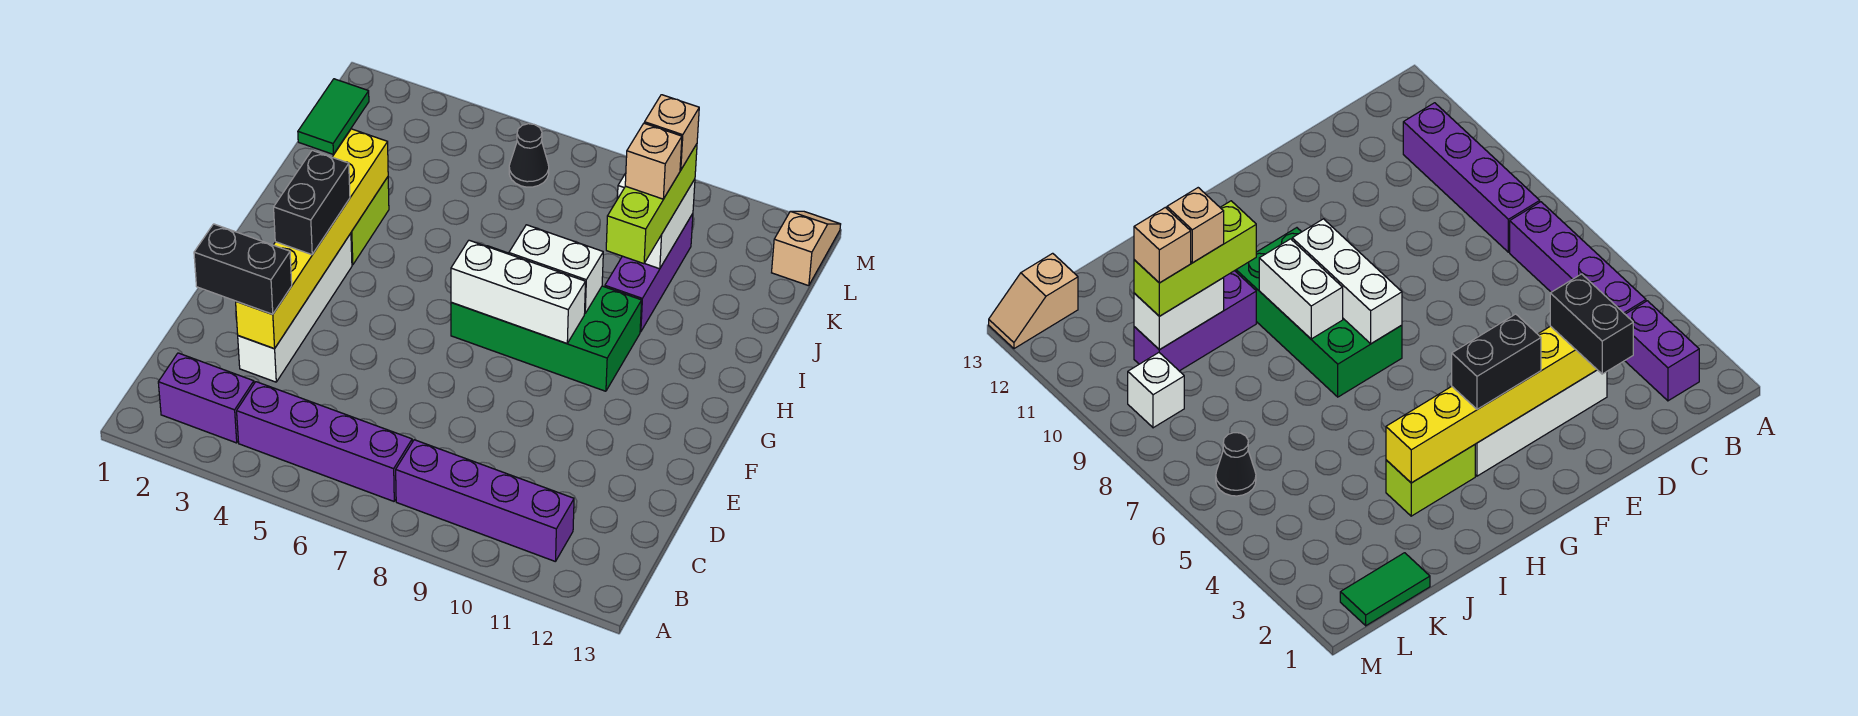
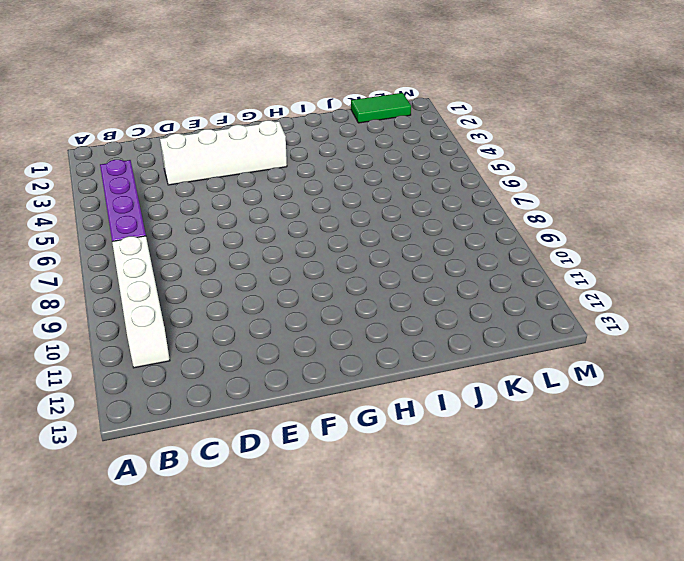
white 1x4 brick [112,236,170,368] -> purple 1x4 brick [396,440,574,562]
none -> purple 1x2 brick [158,353,254,443]
none -> green 2x4 brick [451,246,642,391]
none -> lime 1x2 brick [351,177,389,265]

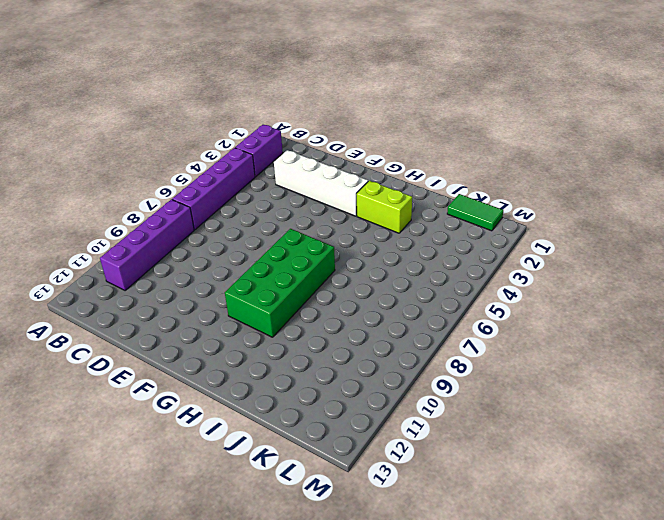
none -> purple 1x3 brick [605,214,693,332]
none -> black 1x1 cone [509,124,549,187]
none -> white 1x1 brick [1128,353,1184,428]

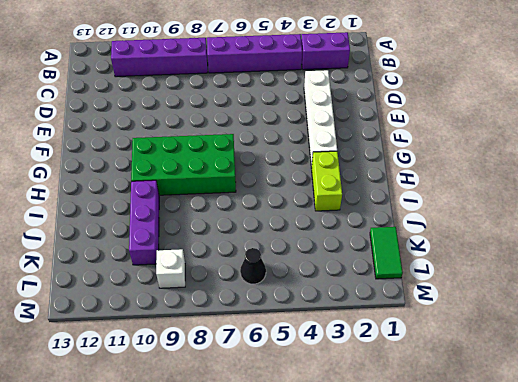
none -> tan 1x2 slope [772,211,841,286]
none -> yellow 1x6 brick [236,129,388,349]
none -> white 1x3 brick [451,240,586,343]

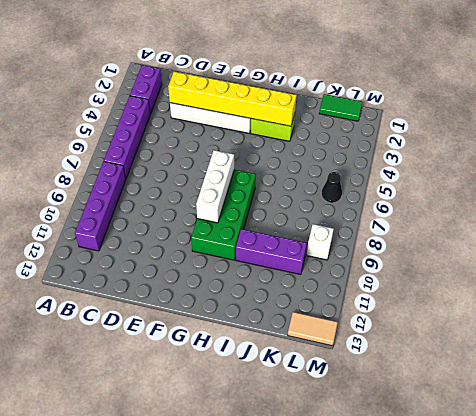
tan 1x2 tile [288,312,338,346] -> tan 1x2 slope [772,211,841,286]
none -> white 1x2 brick [509,225,603,313]
none -> white 1x2 brick [644,179,695,269]
none -> black 1x2 brick [194,224,292,314]

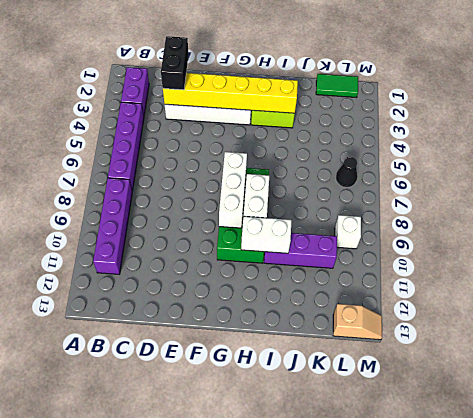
white 1x2 brick [241,216,291,253] -> white 1x2 brick moved to [644,179,695,269]
none -> black 1x2 brick [274,150,350,255]
none -> lime 1x3 brick [606,144,697,264]
none -> tan 1x1 brick [625,123,682,199]

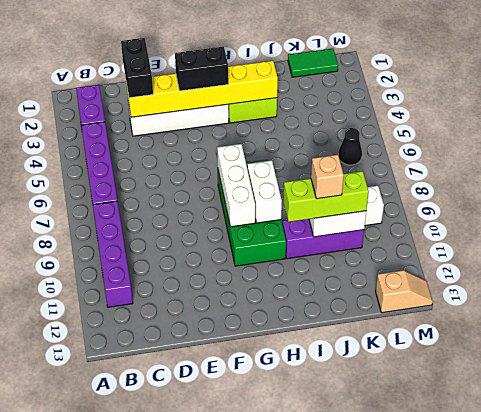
none -> tan 1x1 brick [644,95,699,170]

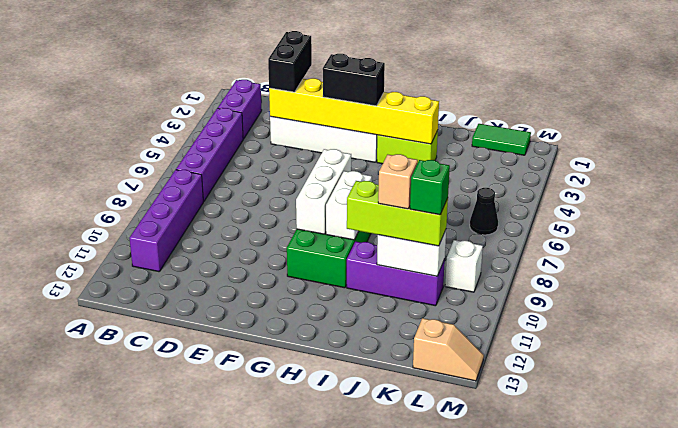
green 1x1 brick [410,160,450,215] -> tan 1x1 brick [644,95,699,170]

